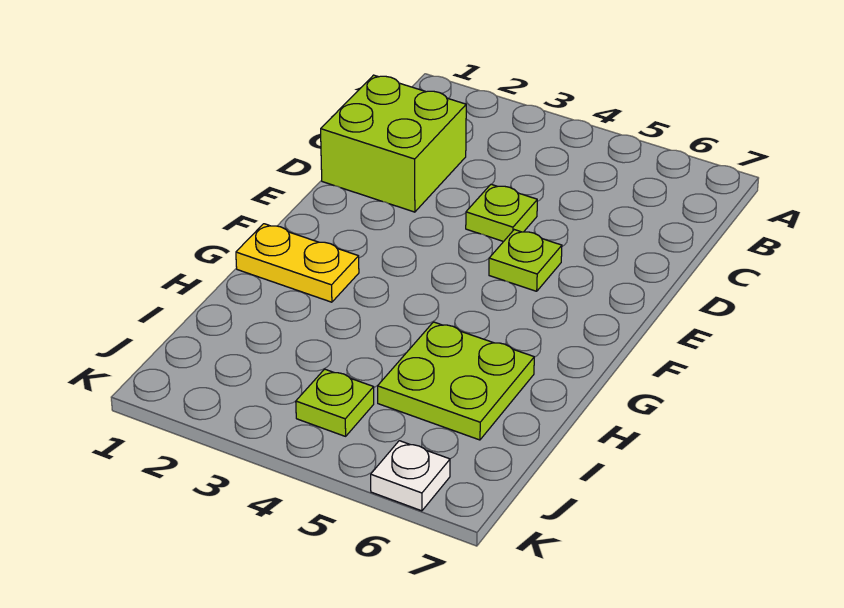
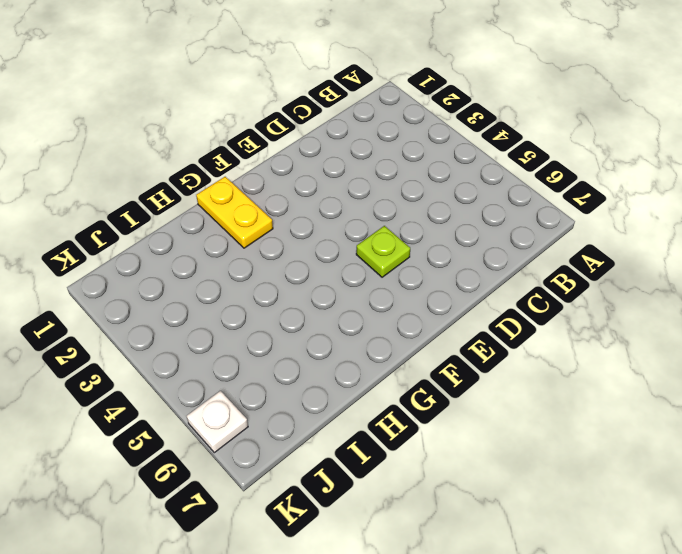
none -> lime 2x2 brick [321,75,466,212]
none -> lime 1x1 plate [466,184,537,242]

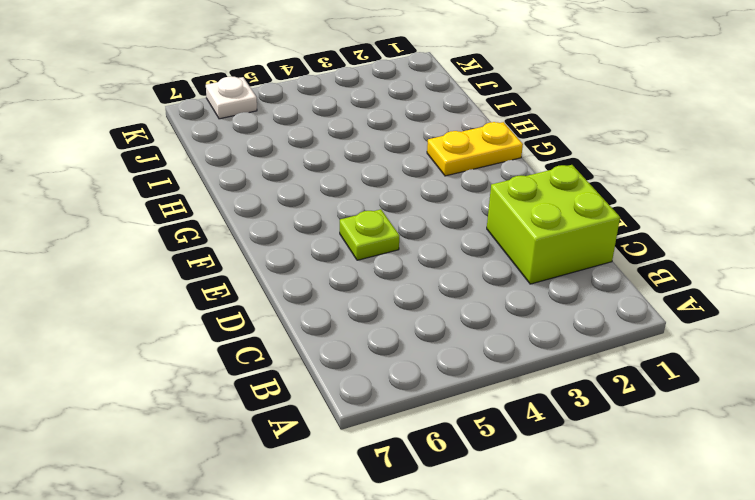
none -> lime 1x1 plate [466,184,537,242]
none -> lime 2x2 plate [378,322,534,440]

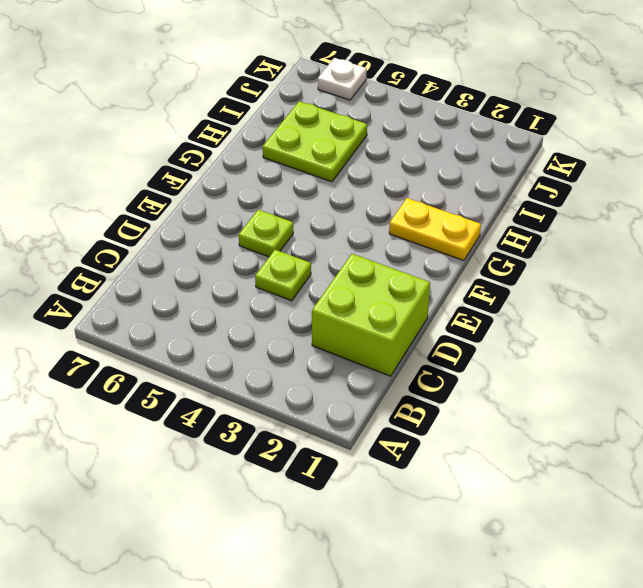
none -> lime 1x1 plate [296,369,374,436]

